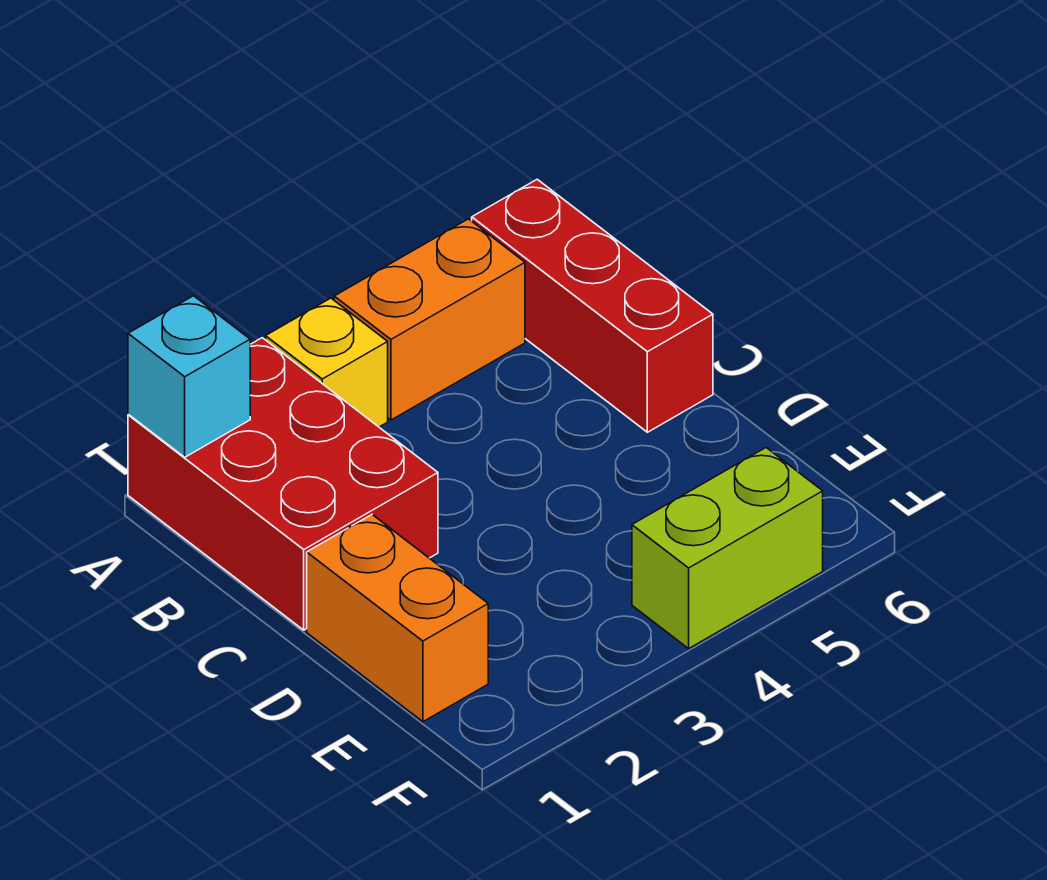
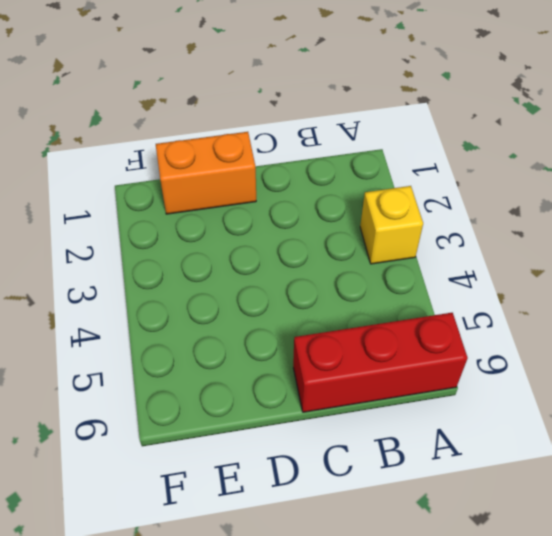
none -> red 2x3 brick [128,338,438,630]
none -> orange 1x2 brick [334,219,525,420]

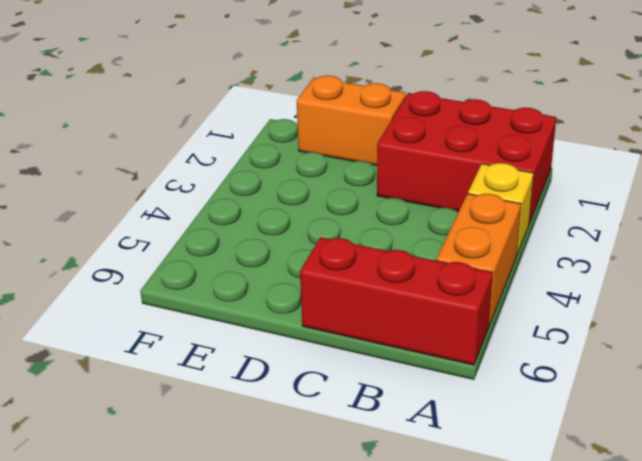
none -> lime 1x2 brick [632,448,823,649]
none -> cyan 1x1 brick [128,296,250,457]

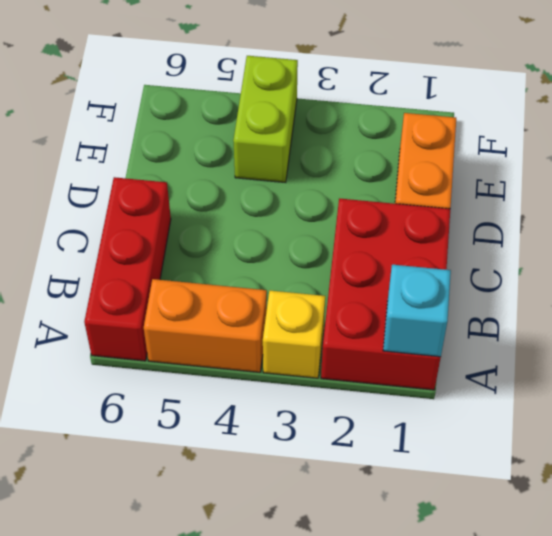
lime 1x2 brick [233,56,298,182] -> lime 1x2 brick turned to [632,448,823,649]

